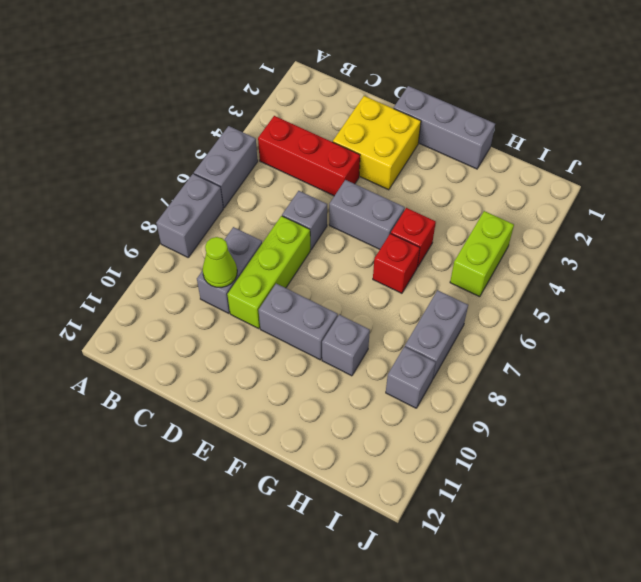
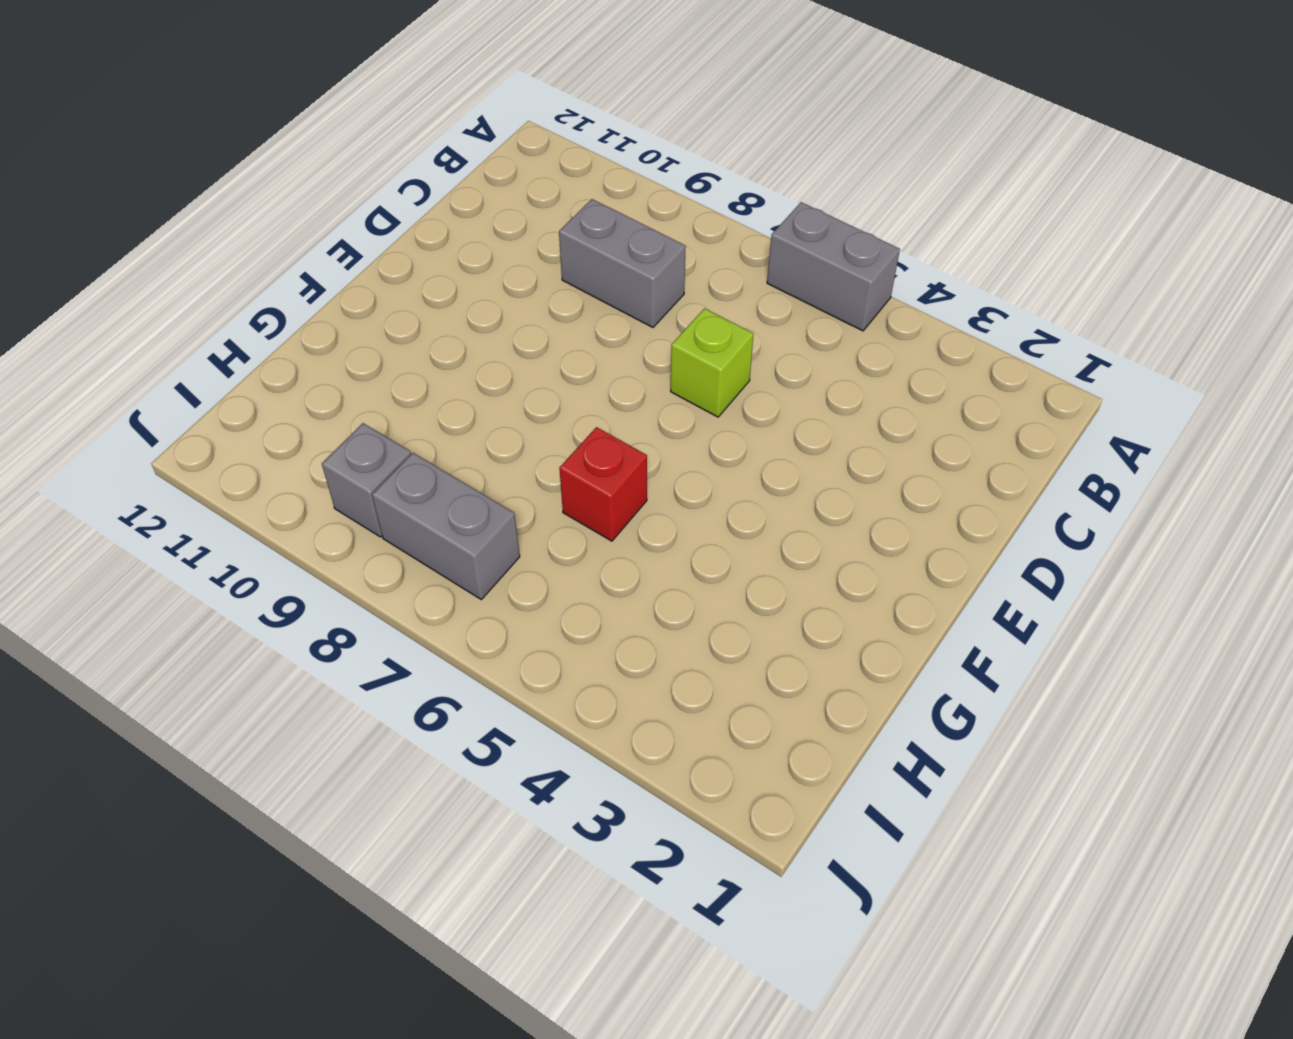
lime 1x1 brick [671,308,753,417] -> grey 1x1 brick [282,191,327,250]
none -> grey 1x2 brick [156,174,223,257]
none -> red 1x3 brick [258,116,360,196]
none -> yellow 2x2 brick [333,96,421,190]

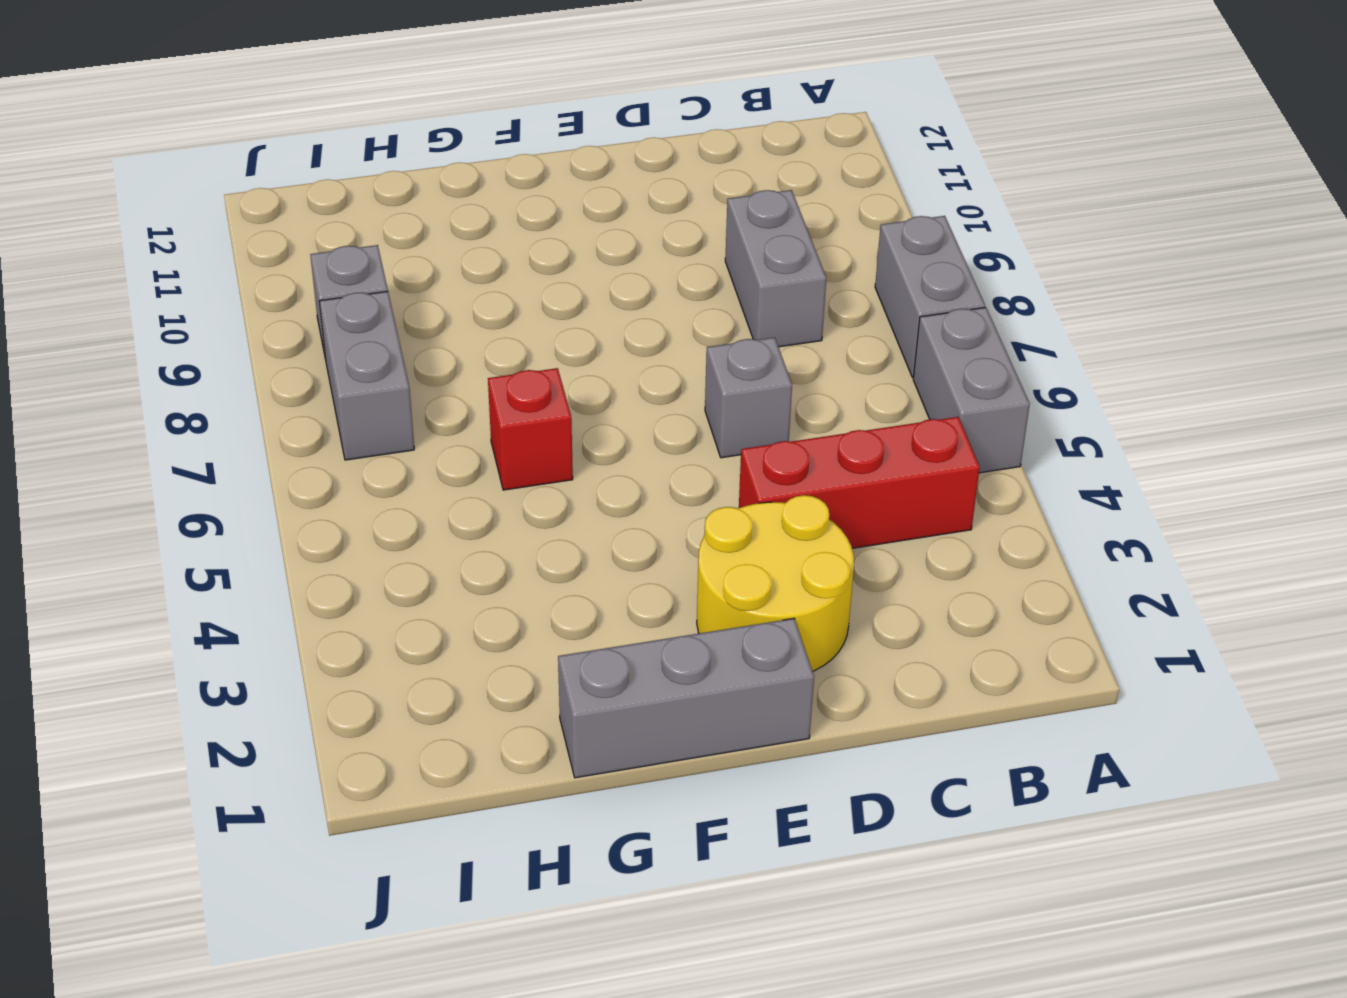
yellow 2x2 round brick [697,495,854,671] -> yellow 2x2 brick [333,96,421,190]
none -> lime 1x3 brick [227,216,310,329]
none -> grey 1x2 brick [329,180,405,249]
none -> grey 1x2 brick [259,284,338,360]

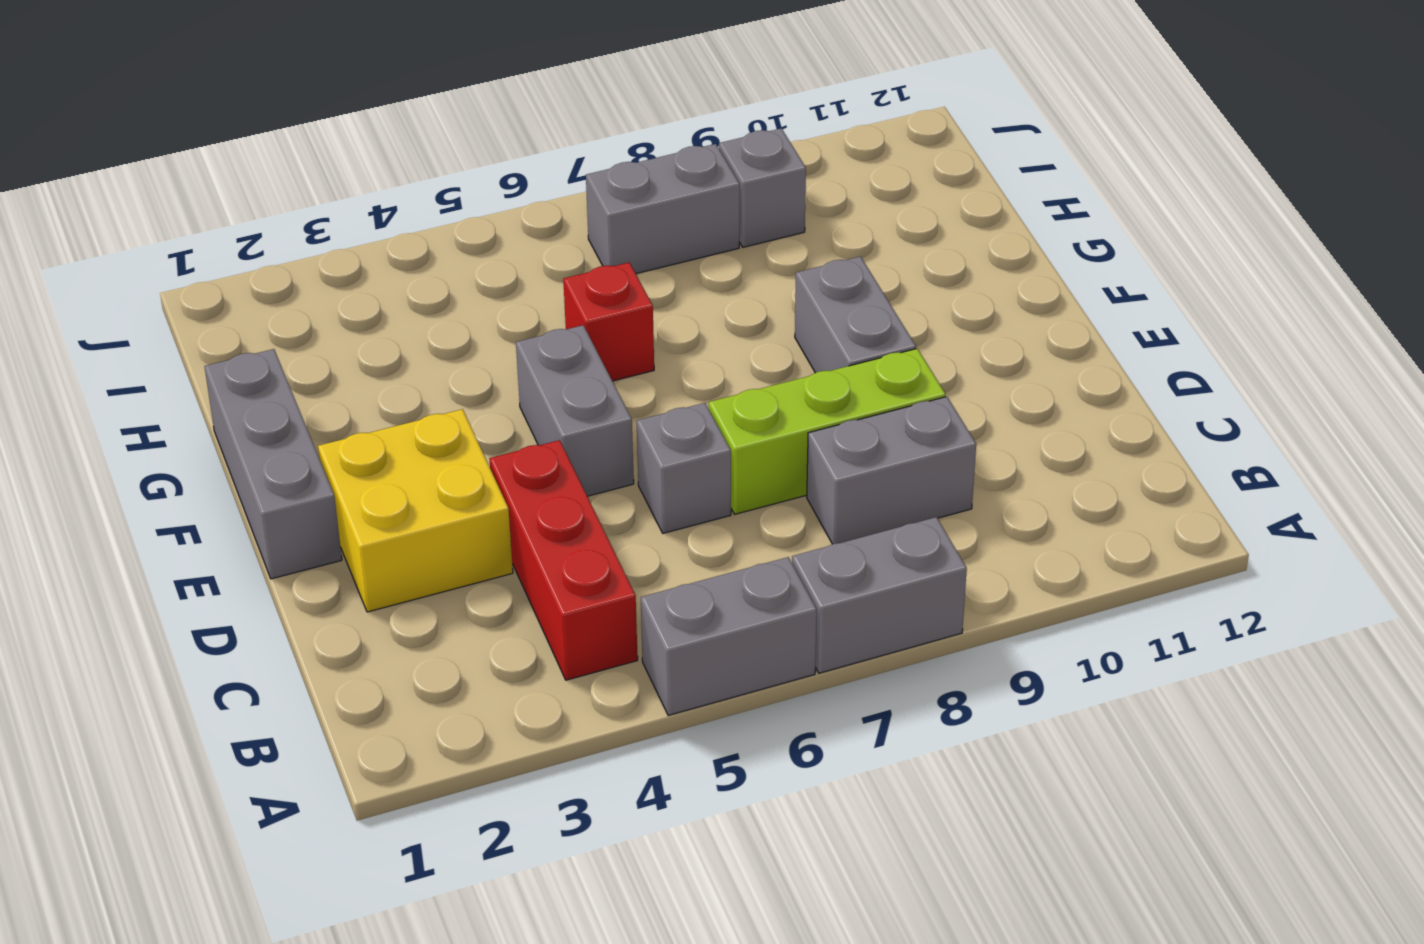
none -> red 1x1 brick [391,208,436,267]
none -> grey 1x1 brick [322,314,370,376]
none -> lime 1x2 brick [450,211,514,297]

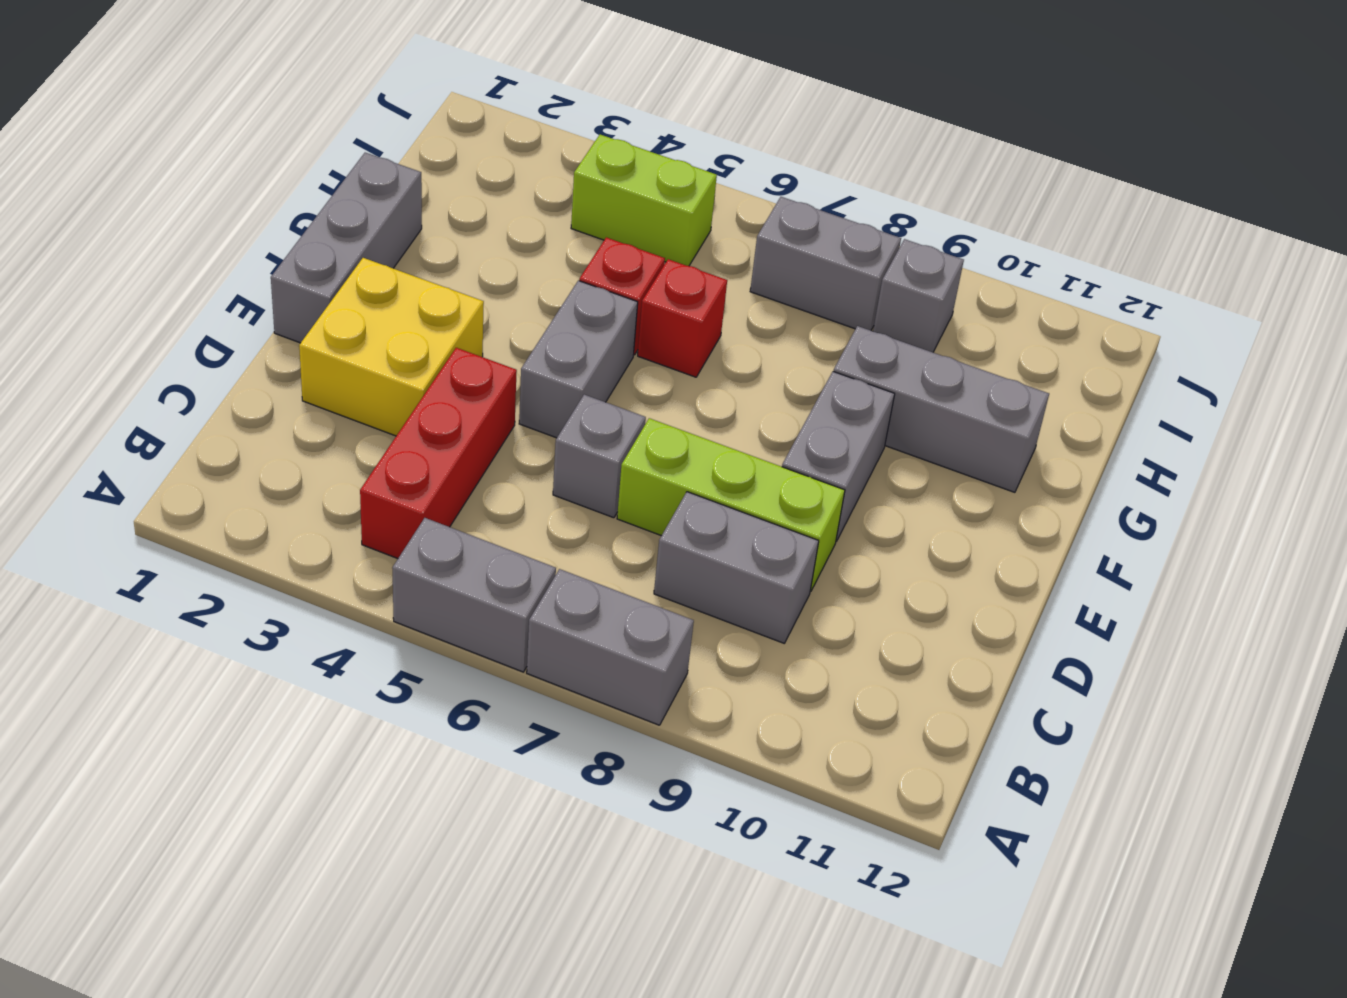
grey 1x3 brick [834,326,1049,492] -> grey 1x1 brick [322,314,370,376]
none -> lime 1x1 cone [202,237,237,288]

